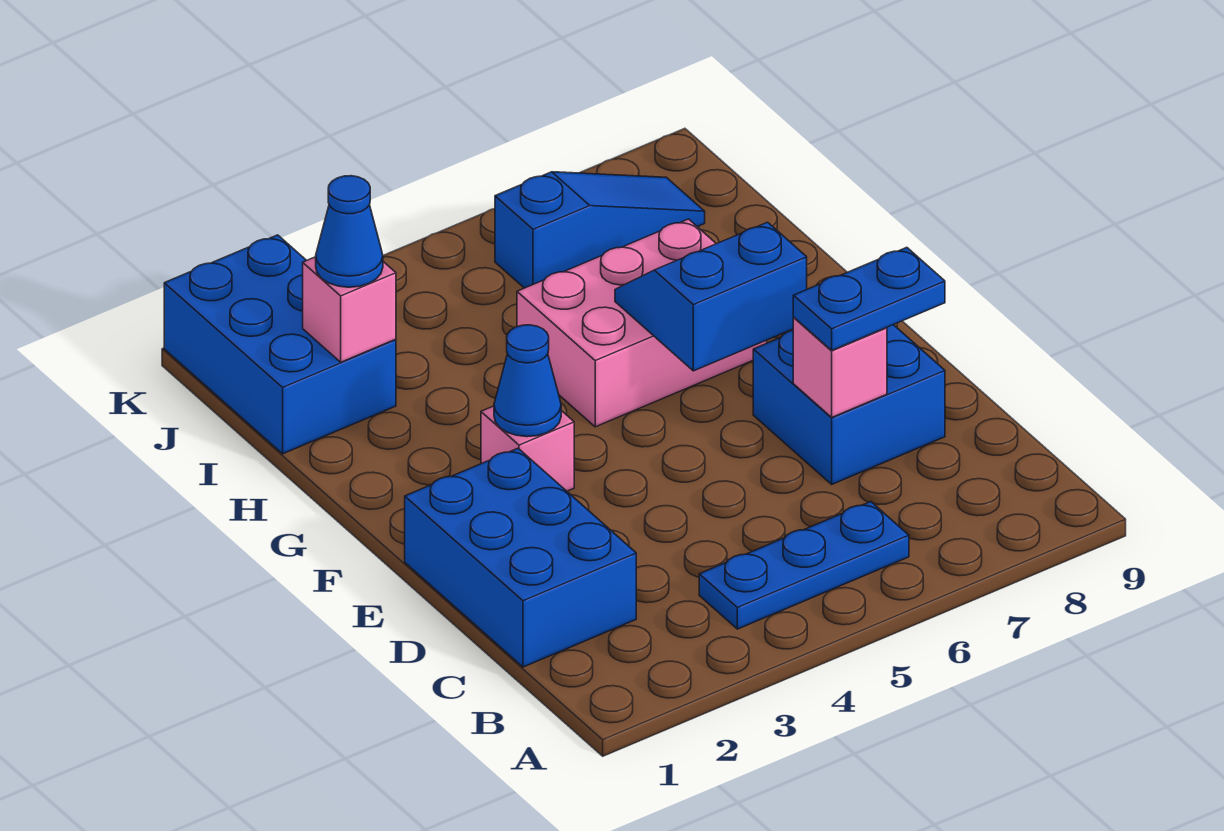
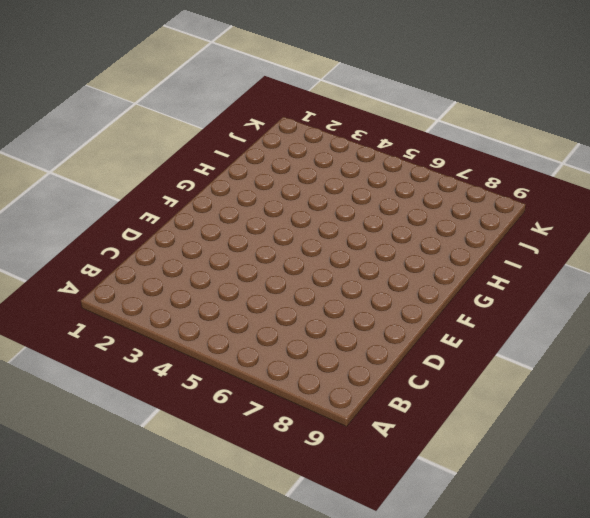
none -> blue 1x3 plate [699,502,909,629]
none -> blue 2x3 brick [405,448,636,667]
none -> blue 2x2 brick [753,325,945,484]

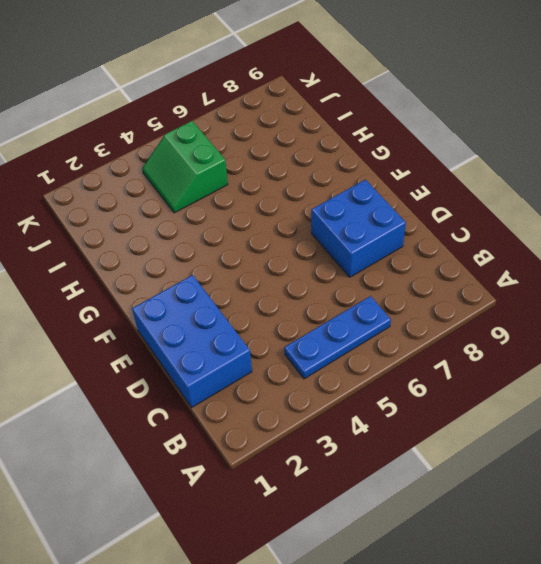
green 2x2 slope [142,121,228,213] -> none
none -> pink 1x1 brick [481,406,574,491]
none -> pink 2x3 brick [517,219,767,427]
none -> blue 2x3 brick [164,235,396,454]

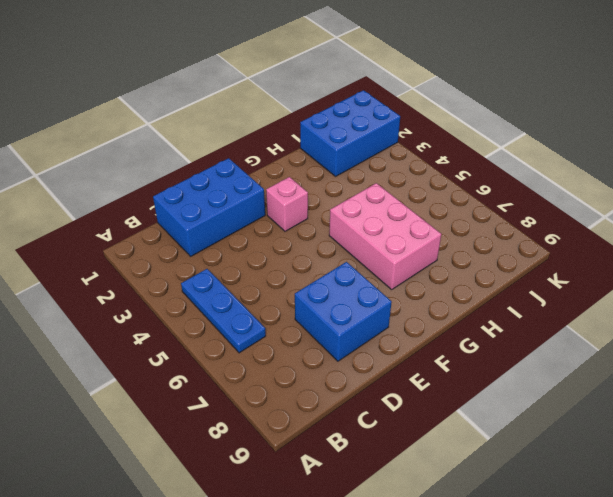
none -> blue 1x3 slope [495,172,705,288]
none -> pink 1x1 brick [793,318,887,417]
none -> blue 1x1 cone [494,325,561,437]

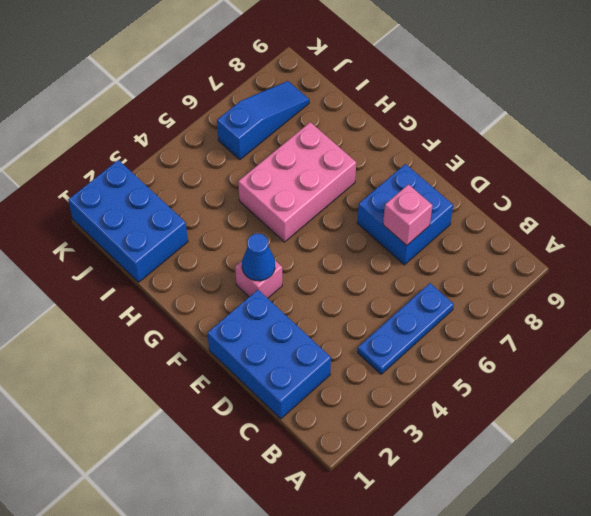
none -> blue 2x2 slope [615,222,807,371]
none -> pink 1x1 brick [303,257,396,362]
none -> blue 1x2 plate [793,247,945,350]

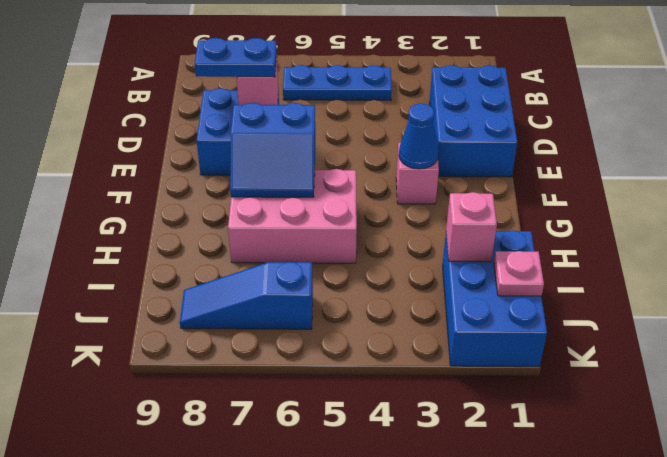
pink 1x1 plate [494,251,544,296] -> none
none -> blue 1x1 cone [316,176,383,287]

